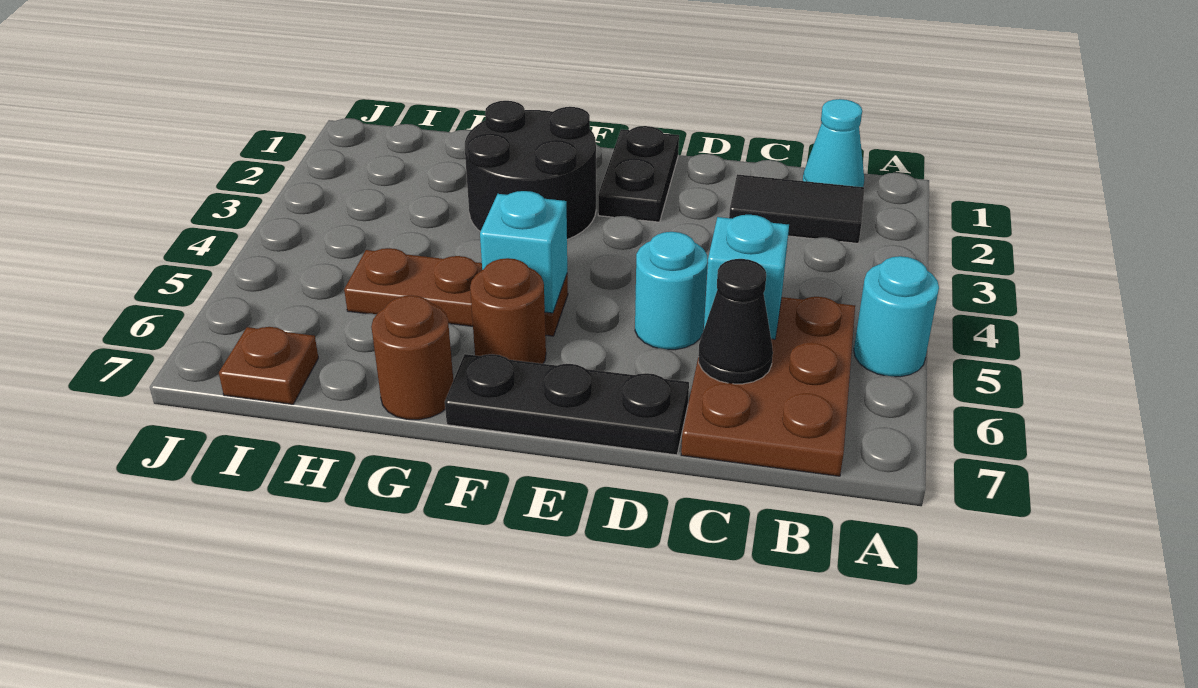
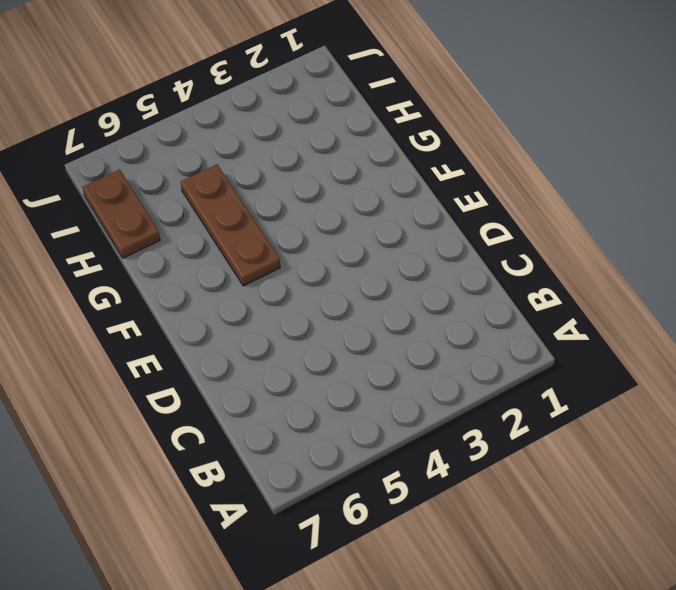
brown 1x2 plate [83,169,160,258] -> brown 1x1 plate [219,327,318,404]
none -> cyan 1x1 round brick [854,256,939,377]
none -> cyan 1x1 cone [803,99,864,187]
none -> black 1x2 tile [729,174,864,243]

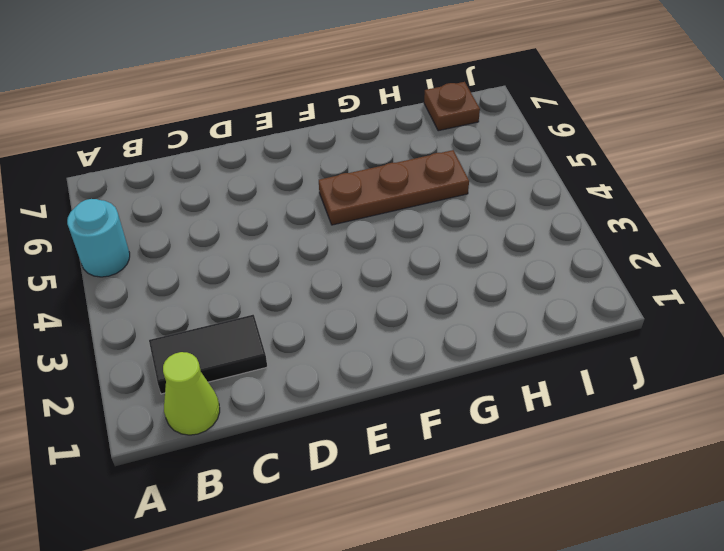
lime 1x1 cone [163,352,220,435] -> cyan 1x1 cone [803,99,864,187]
none -> brown 2x3 plate [681,297,855,476]
none -> cyan 1x1 round brick [635,232,708,350]
none -> black 1x3 plate [445,354,689,455]

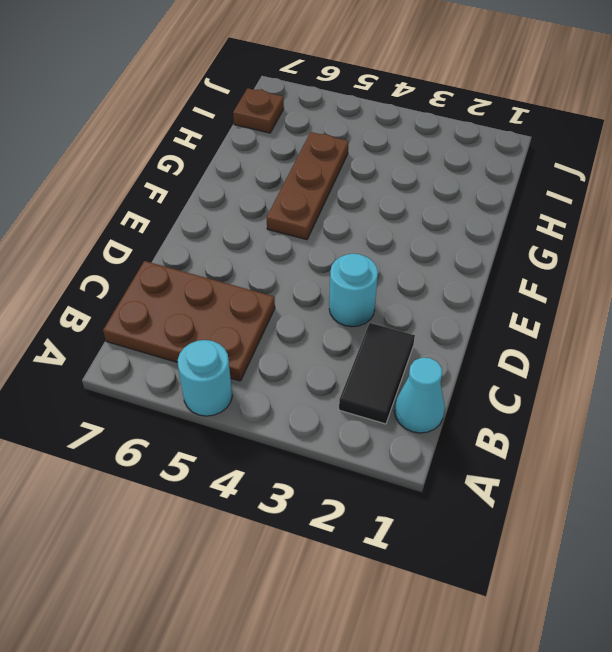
cyan 1x1 round brick [329,254,378,327] -> cyan 1x1 round brick moved to [635,232,708,350]
none -> black 1x3 plate [445,354,689,455]
none -> black 1x2 plate [598,126,679,222]
none -> black 2x2 round brick [465,101,596,240]

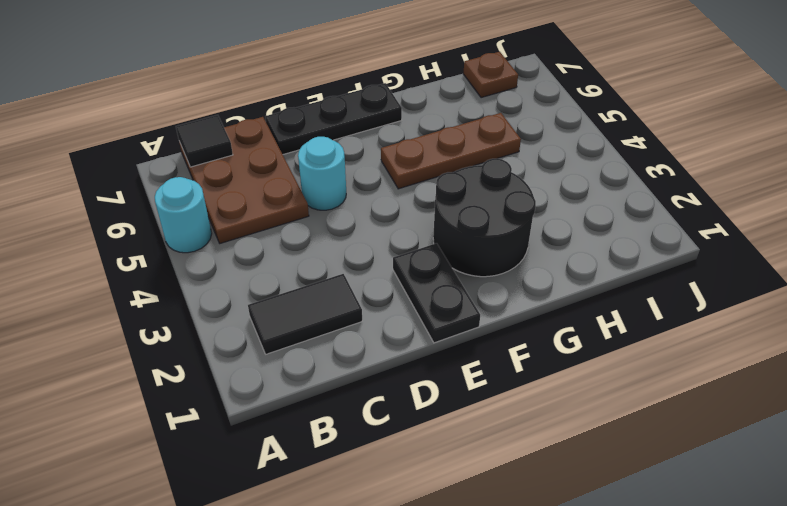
black 1x1 tile [176,115,233,167] -> none
none -> cyan 1x1 cone [803,99,864,187]
none -> brown 1x1 round brick [470,258,546,364]
none -> brown 1x1 round brick [371,295,453,420]

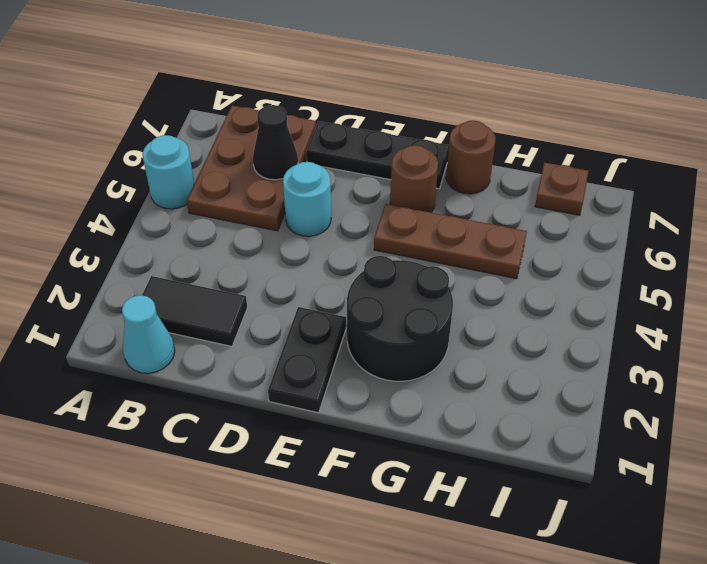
none -> cyan 1x1 brick [704,215,789,339]
none -> cyan 1x1 brick [480,191,567,313]

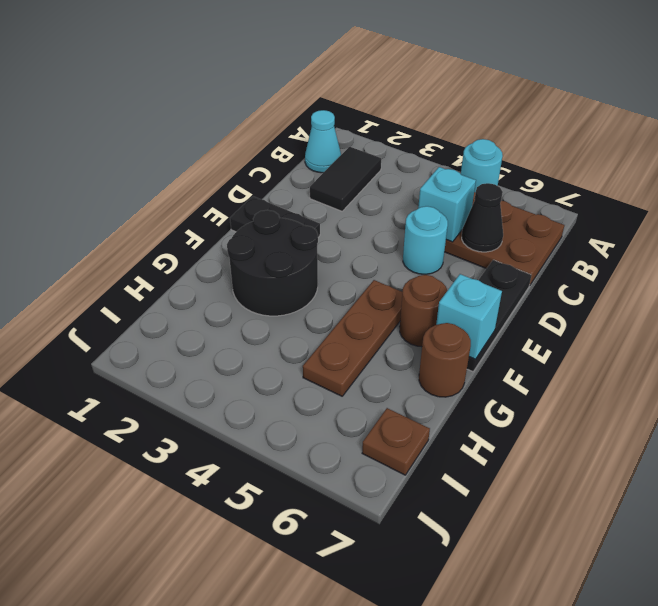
cyan 1x1 brick [436,274,502,359] -> cyan 1x1 brick moved to [480,191,567,313]

